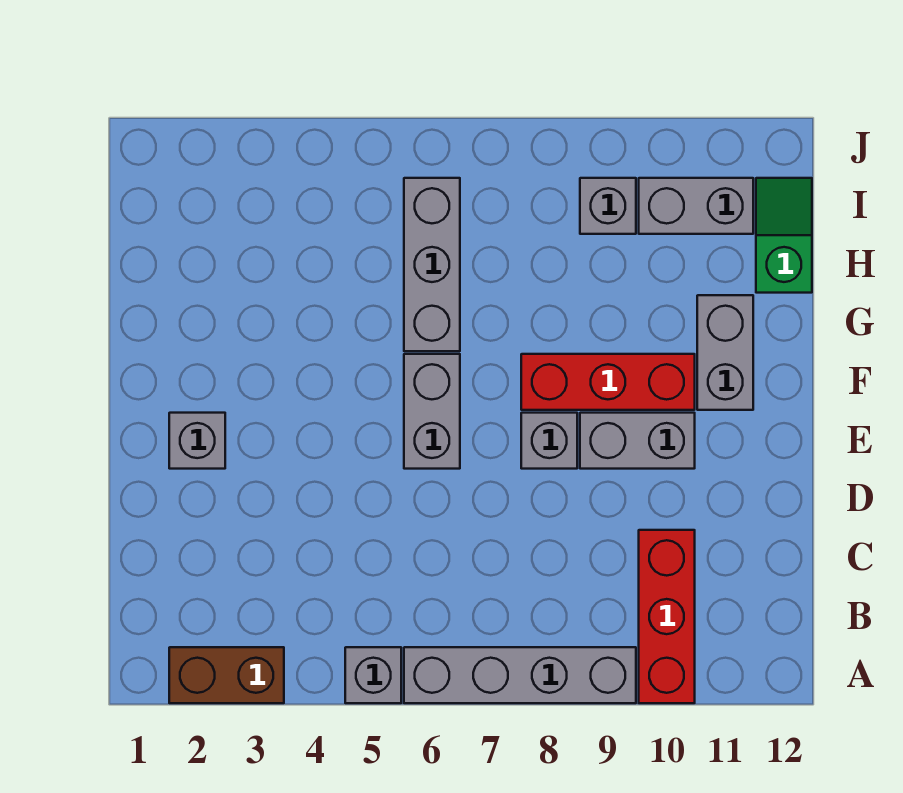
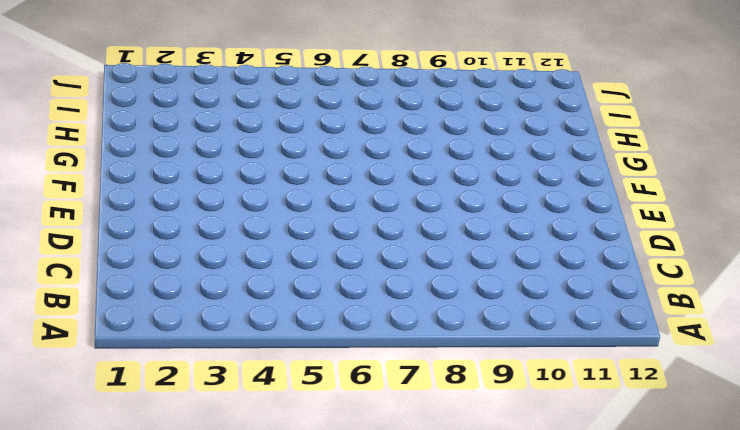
none -> brown 1x2 brick [169,647,284,703]
none -> grey 1x1 brick [345,647,401,703]
none -> grey 1x4 brick [404,647,636,703]

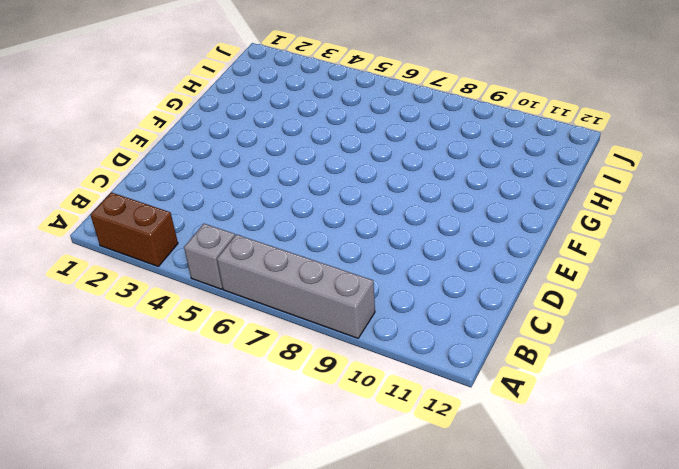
none -> red 1x3 brick [639,530,695,703]
none -> grey 1x1 brick [169,413,225,469]
none -> grey 1x2 brick [404,354,460,469]

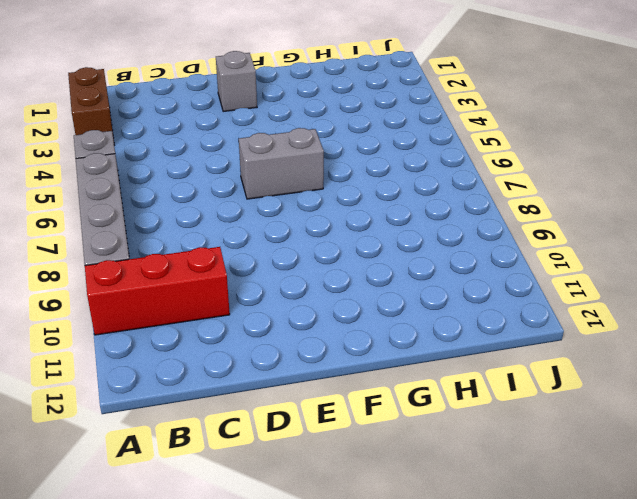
none -> grey 1x1 brick [521,413,577,469]
none -> grey 1x2 brick [580,413,695,469]
none -> red 1x3 brick [521,354,695,410]

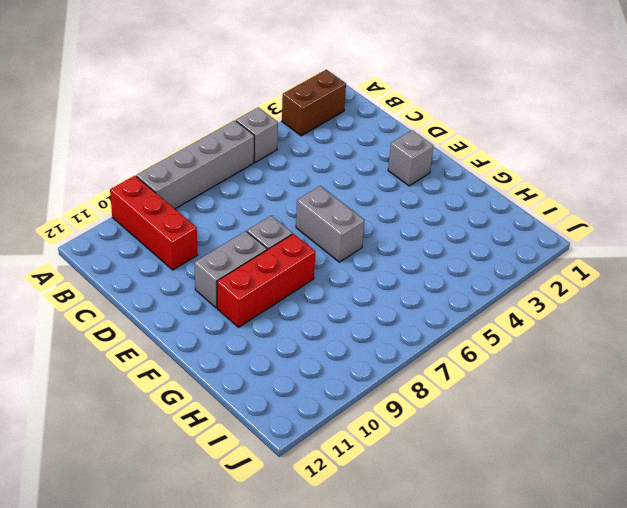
none -> grey 1x2 brick [697,295,753,410]
none -> grey 1x3 brick [404,178,460,351]
none -> green 1x2 slope [756,178,812,293]

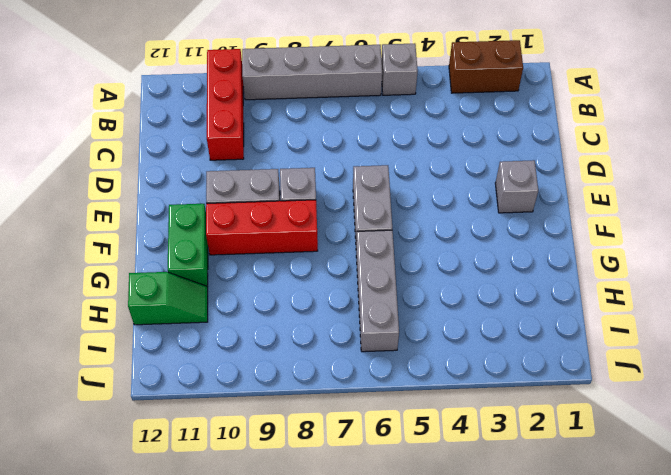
green 1x2 brick [168,204,208,288] -> grey 1x2 brick [697,295,753,410]
green 1x2 slope [128,272,208,325] -> green 1x2 slope turned to [756,178,812,293]
none -> grey 1x1 brick [580,178,636,234]
none -> grey 1x2 brick [639,178,753,234]

